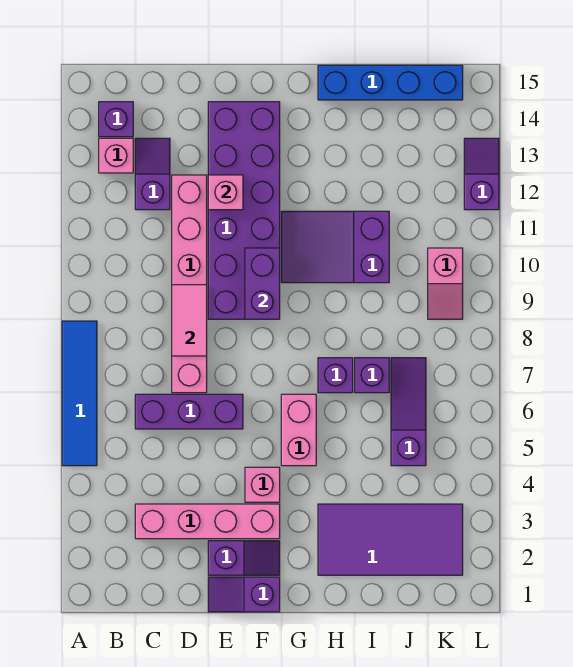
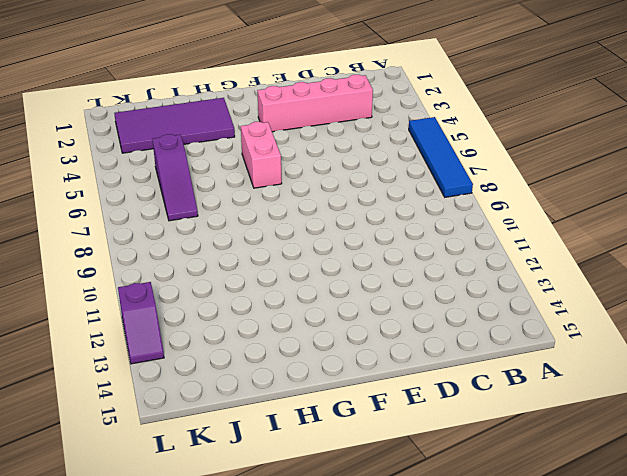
none -> pink 1x1 brick [99,138,133,173]
none -> purple 1x1 brick [99,102,133,137]
none -> purple 1x3 brick [135,394,243,429]

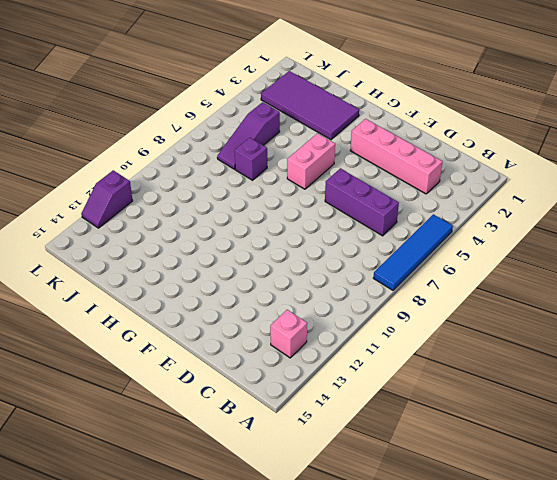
none -> purple 1x1 brick [99,102,133,137]
none -> purple 1x2 slope [135,138,170,210]
none -> pink 1x6 brick [172,175,207,393]

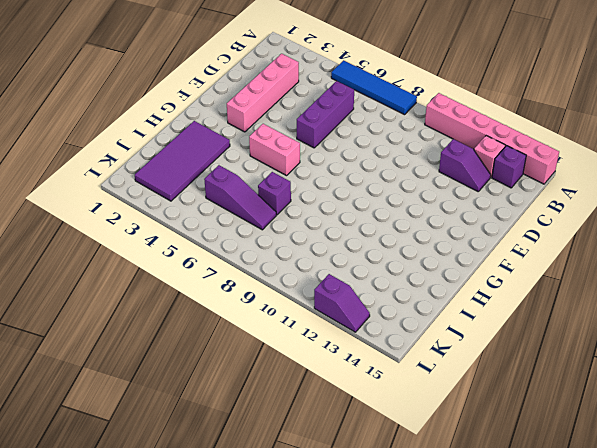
pink 1x6 brick [425,93,559,184] -> pink 1x6 brick moved to [172,175,207,393]
none -> purple 1x2 slope [208,577,280,612]
none -> purple 1x2 slope [208,541,280,575]
none -> purple 2x6 brick [208,102,280,319]

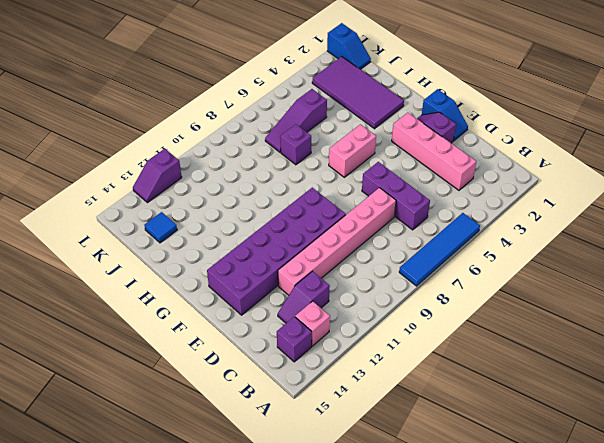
blue 1x2 slope [422,89,468,141] -> purple 1x2 slope [208,577,280,612]
blue 1x1 tile [144,212,177,243] -> none
blue 1x2 slope [327,23,371,69] -> none
none -> pink 1x1 brick [245,467,280,502]
none -> purple 2x3 slope [281,211,389,283]
none -> purple 1x1 brick [318,358,353,393]

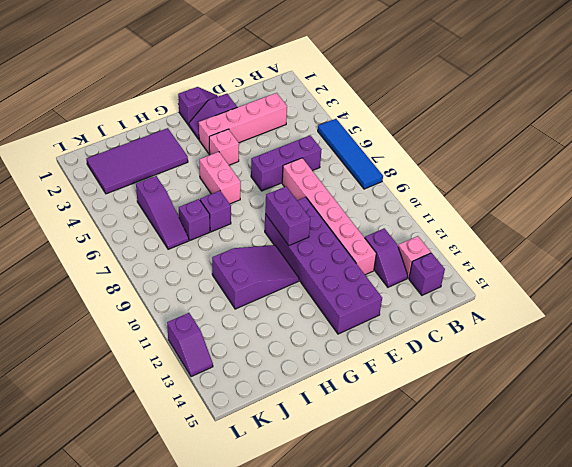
none -> blue 1x4 brick [318,65,463,100]
none -> pink 1x2 slope [428,248,463,319]
none -> pink 1x2 tile [172,285,207,356]

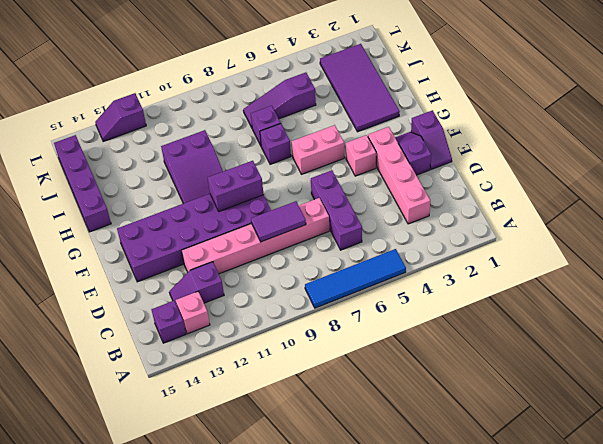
purple 1x2 tile [251,201,306,242] -> pink 1x2 tile [172,285,207,356]
purple 1x4 brick [54,135,111,232] -> blue 1x4 brick [318,65,463,100]
none -> pink 1x2 slope [428,248,463,319]
none -> pink 1x1 brick [208,175,243,210]

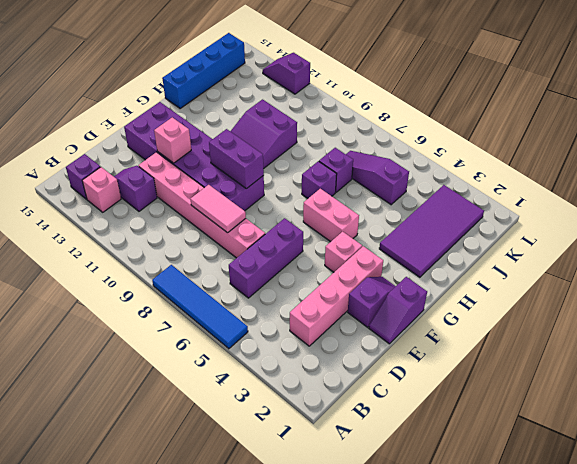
none -> pink 1x2 slope [428,248,463,319]

